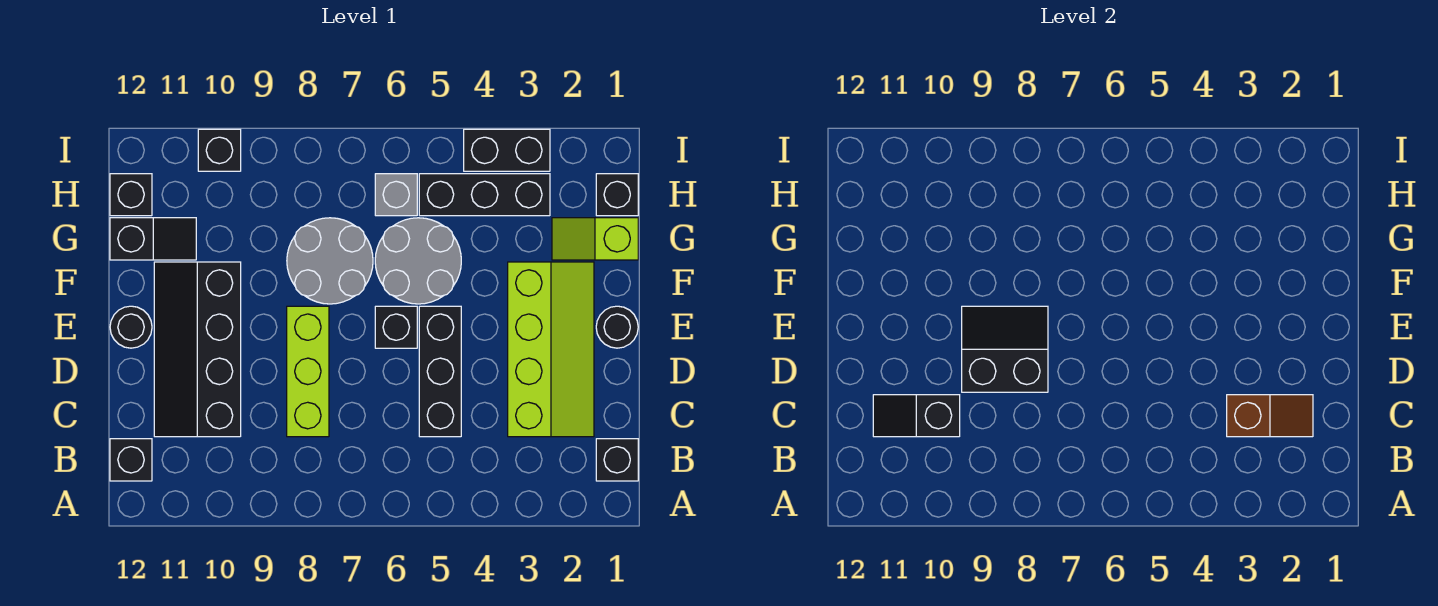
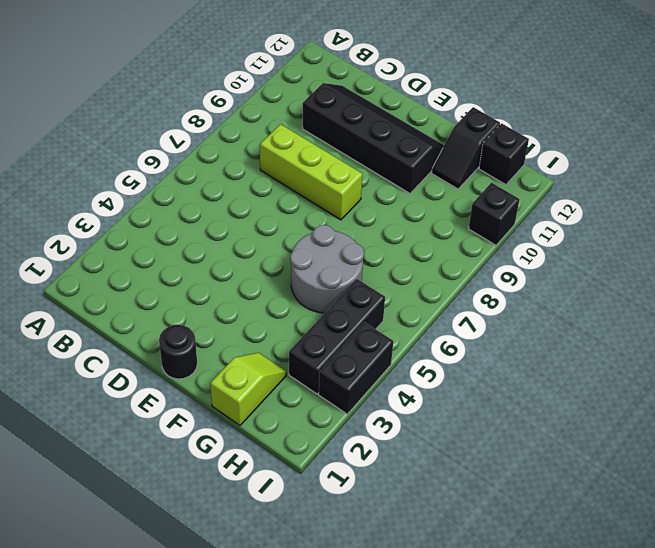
none -> black 1x1 brick [596,439,638,481]
none -> black 1x1 brick [110,439,152,481]
none -> lime 2x4 slope [508,262,594,437]

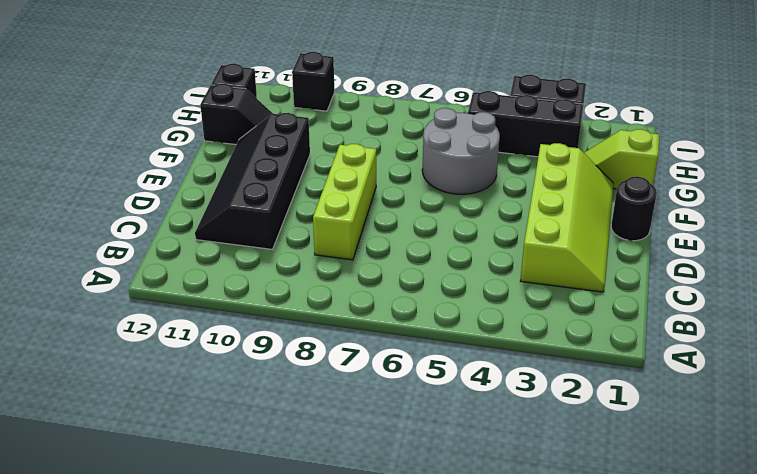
none -> black 1x1 brick [596,439,638,481]
none -> black 1x1 brick [110,439,152,481]
none -> black 1x3 brick [419,306,461,437]

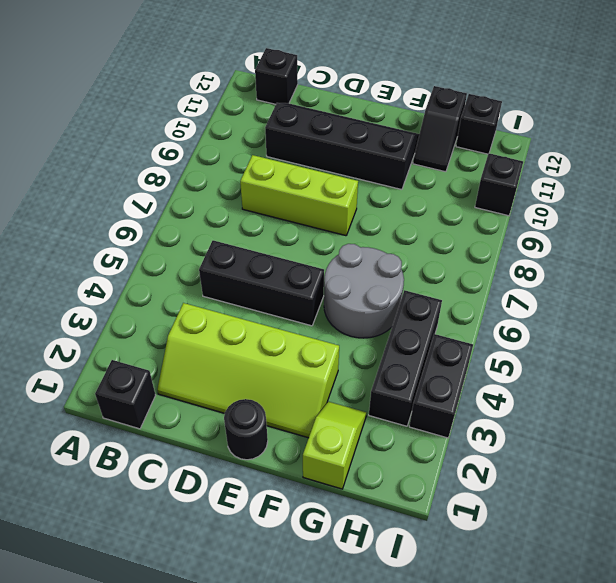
none -> black 1x1 brick [375,306,417,348]
none -> black 1x1 round brick [110,306,152,348]
none -> grey 2x2 round brick [287,218,373,304]

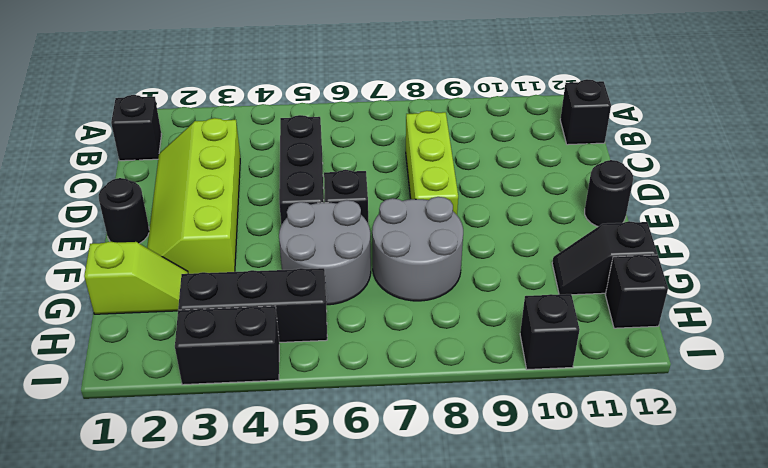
none -> black 2x4 slope [154,262,241,437]
none -> black 1x1 brick [596,174,638,216]
none -> grey 1x1 brick [375,174,417,216]

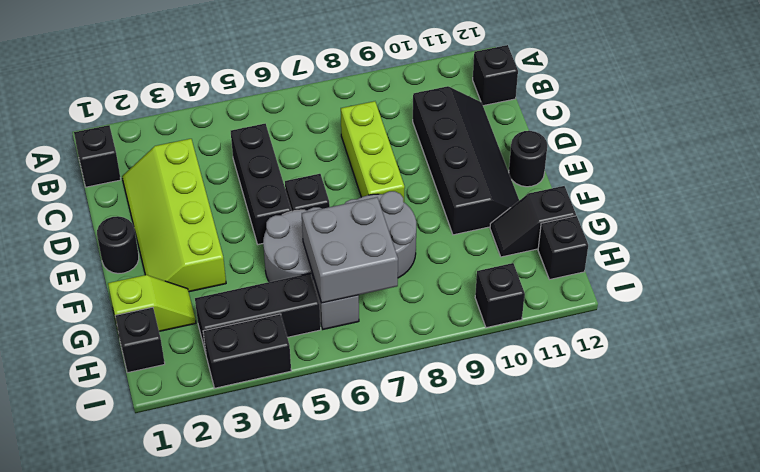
grey 2x2 brick [302,197,398,303] -> none
none -> brown 1x2 slope [1227,395,1313,437]
none -> black 1x2 slope [873,395,960,437]
none -> black 2x2 slope [962,306,1048,392]

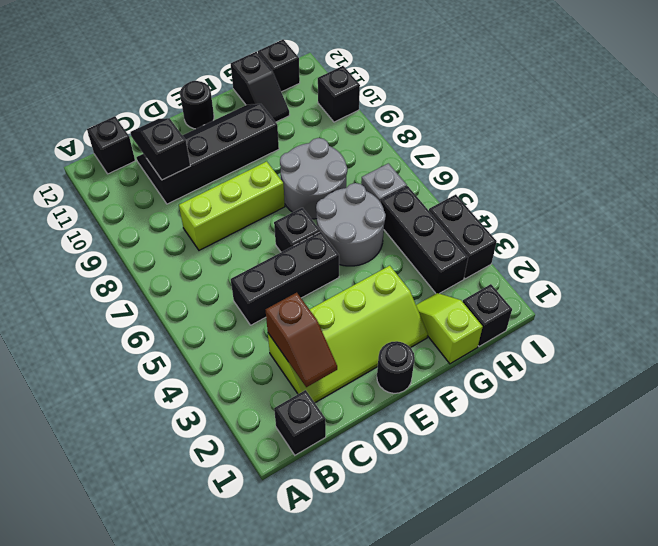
none -> black 2x2 slope [962,306,1048,392]

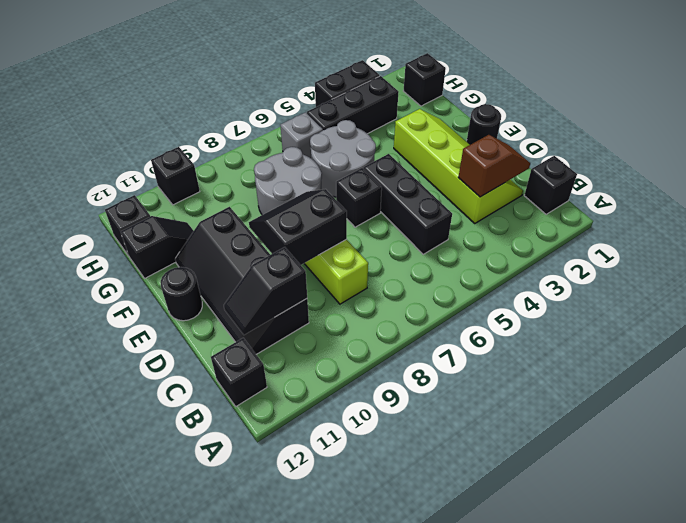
none -> lime 1x2 slope [552,218,638,260]

